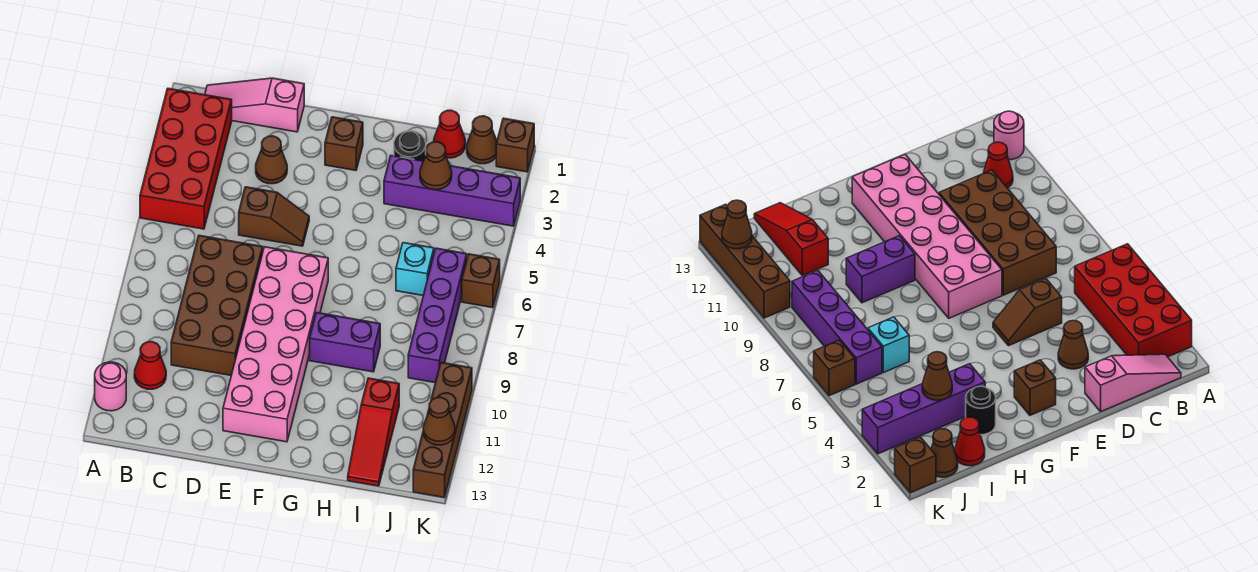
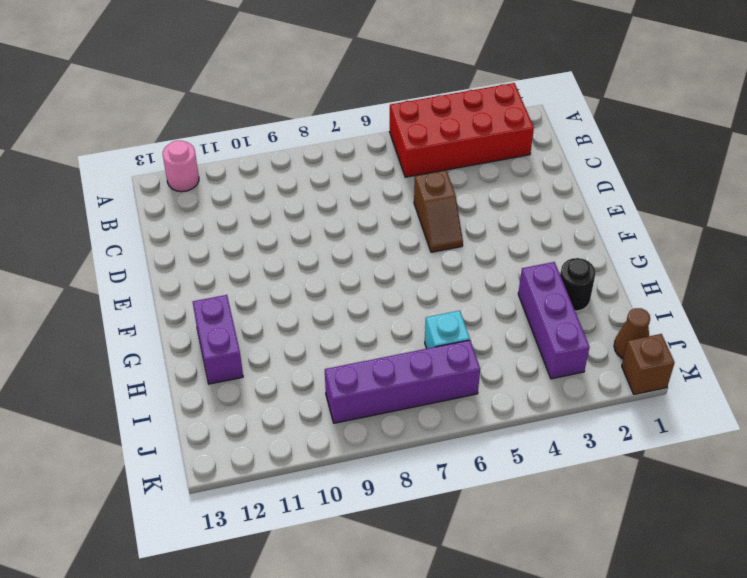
purple 1x2 brick [193,295,243,384] -> purple 1x2 brick moved to [310,313,380,372]
purple 1x3 brick [518,262,590,379] -> purple 1x4 brick [384,156,520,226]
none -> pink 1x3 slope [205,78,304,132]
none -> red 1x1 cone [134,342,166,389]
none -> brown 2x4 brick [171,236,263,375]

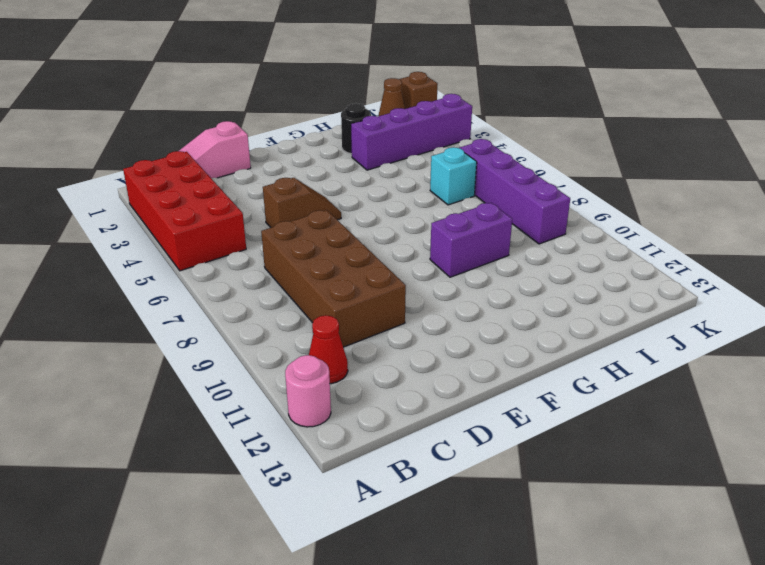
none -> brown 1x1 cone [256,136,287,184]
none -> pink 2x6 brick [223,247,328,442]
none -> brown 1x1 brick [325,117,363,170]

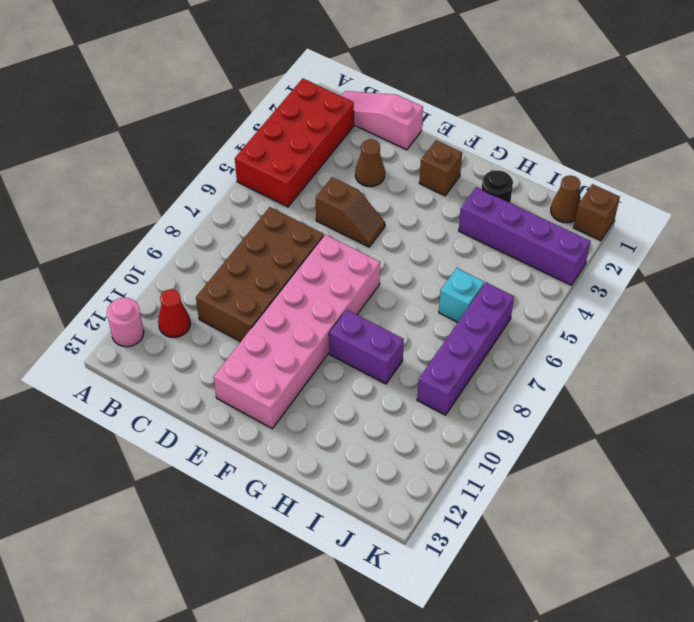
none -> red 1x1 cone [434,110,465,158]
none -> red 1x3 slope [348,378,399,486]
none -> brown 1x1 brick [462,254,500,308]

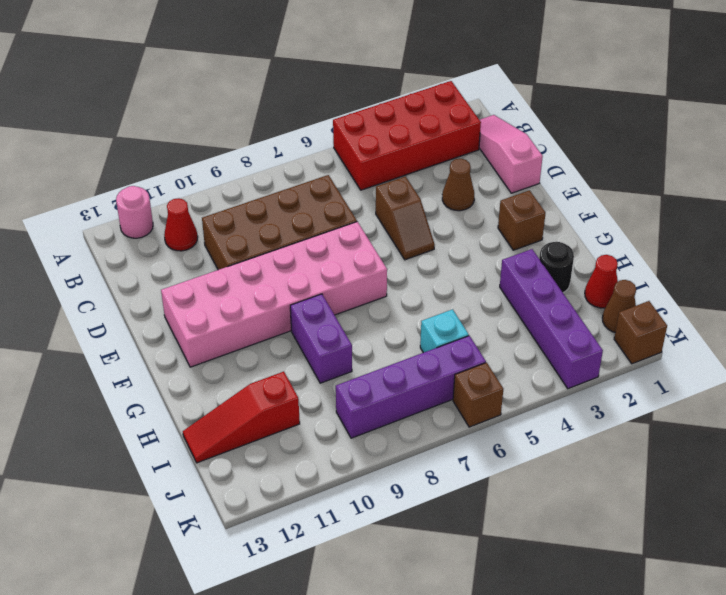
none -> brown 1x4 brick [413,363,472,497]
none -> brown 1x1 cone [420,142,452,190]
none -> brown 1x1 cone [423,397,455,445]

